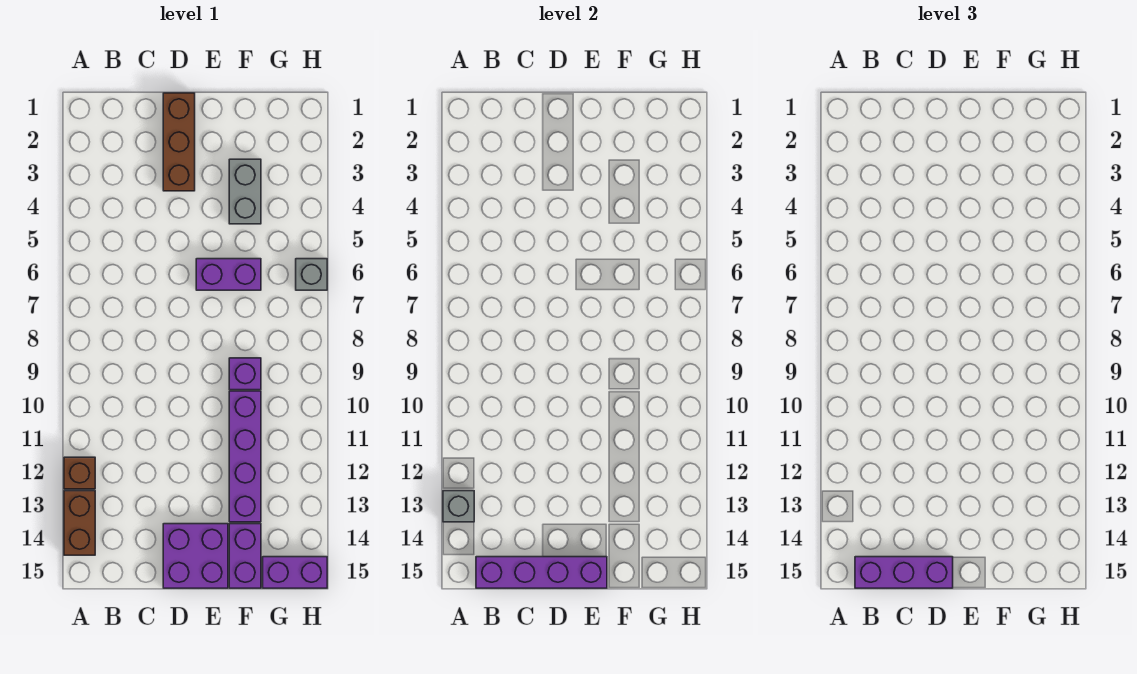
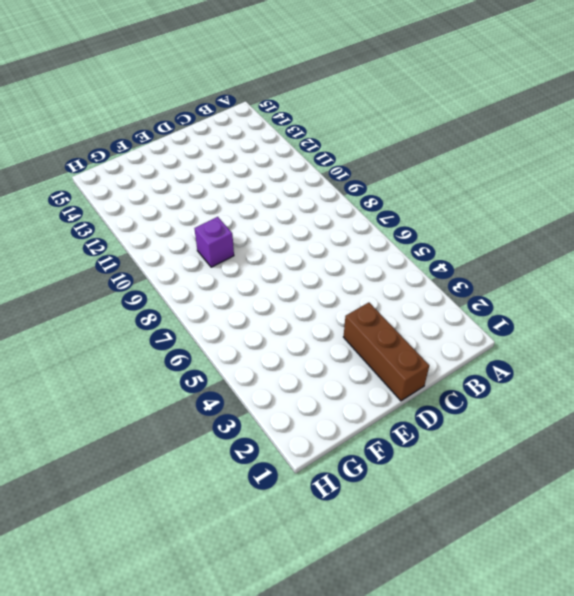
none -> brown 1x1 brick [64,457,95,489]
none -> brown 1x2 brick [64,491,95,555]
none -> purple 2x2 brick [163,524,228,588]

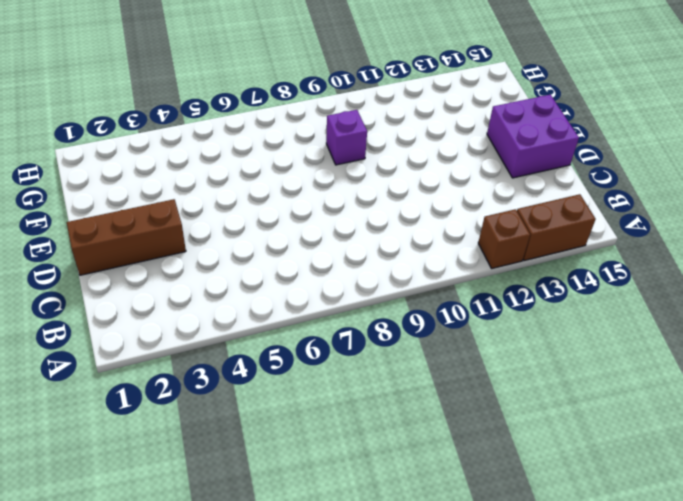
none -> purple 1x2 brick [196,259,261,290]
none -> grey 1x2 brick [229,159,261,224]
none -> purple 1x4 brick [229,391,261,522]

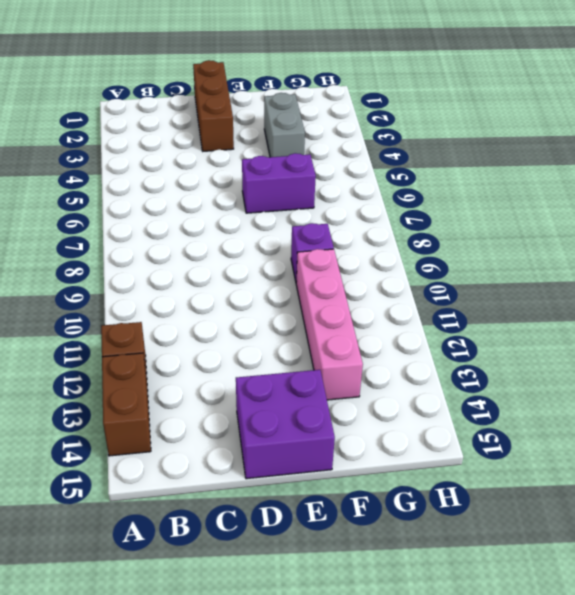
pink 1x4 brick [296,249,363,400] -> purple 1x4 brick [229,391,261,522]
none -> purple 1x2 brick [229,524,261,588]
none -> purple 1x2 brick [263,557,327,588]
none -> grey 1x1 brick [296,259,327,290]

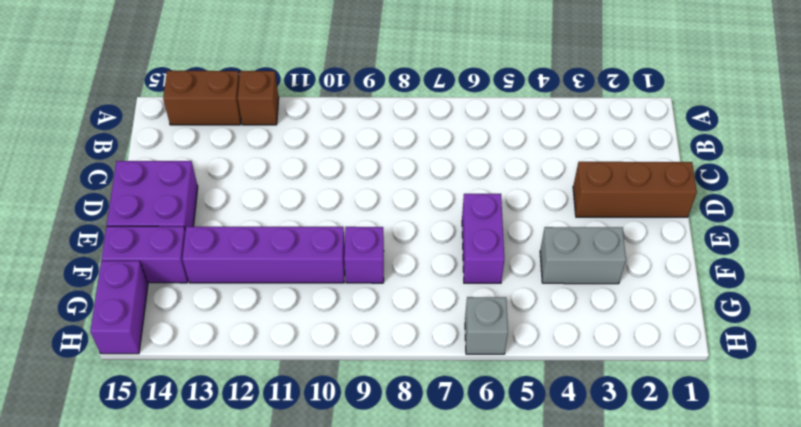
none -> grey 1x1 brick [443,491,474,522]
none -> purple 1x4 brick [476,557,607,588]
none -> purple 1x3 brick [855,557,953,588]

